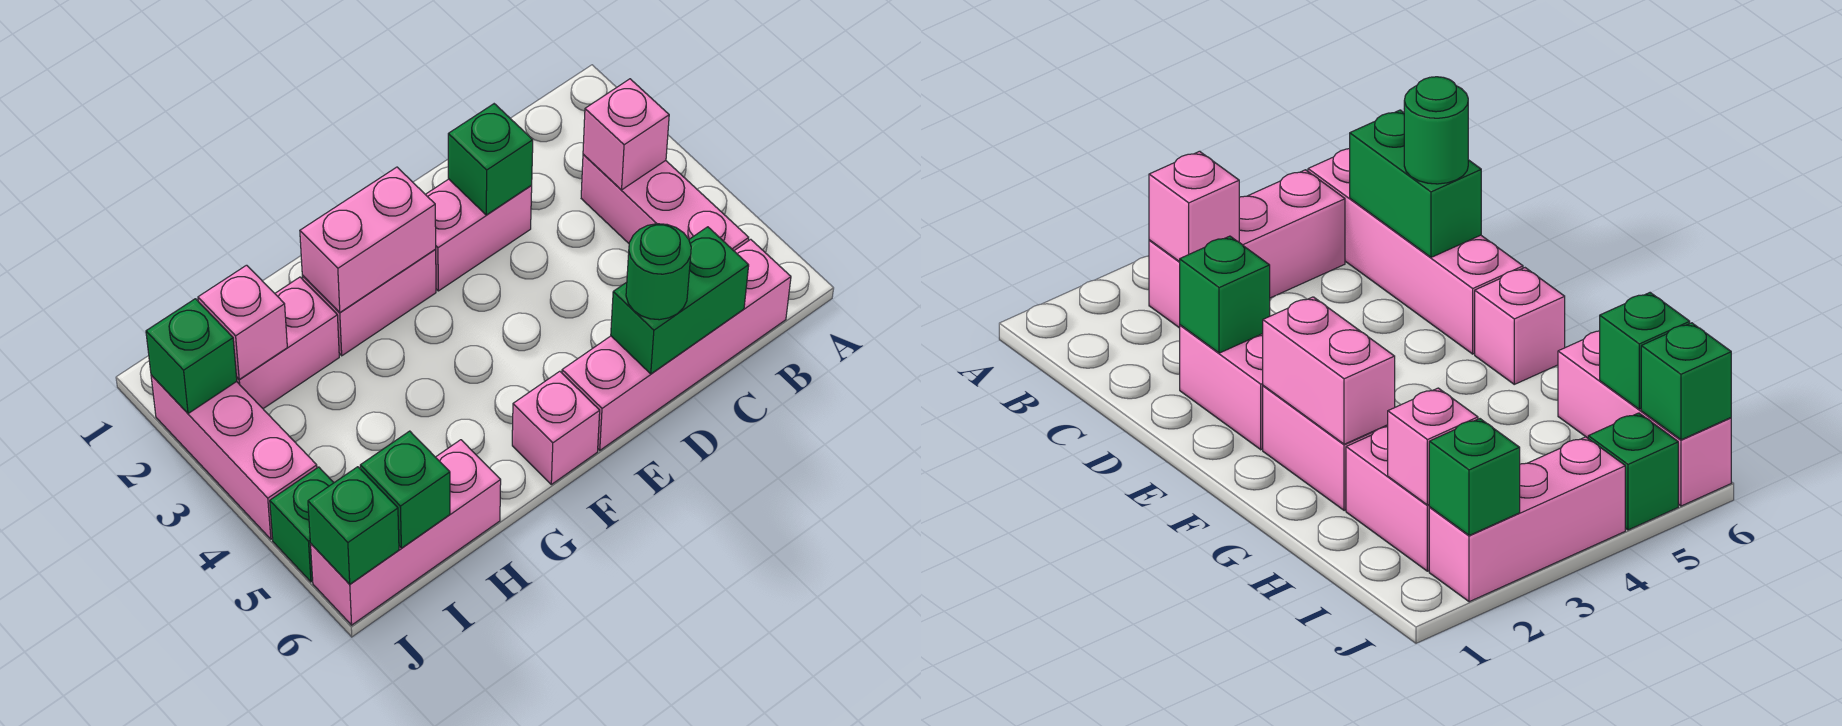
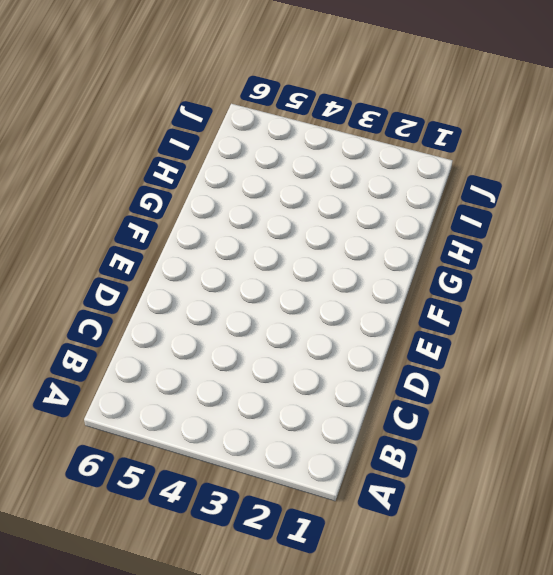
none -> pink 1x3 brick [581,154,749,251]
none -> pink 1x4 brick [562,239,791,450]
none -> pink 1x2 brick [425,179,532,291]

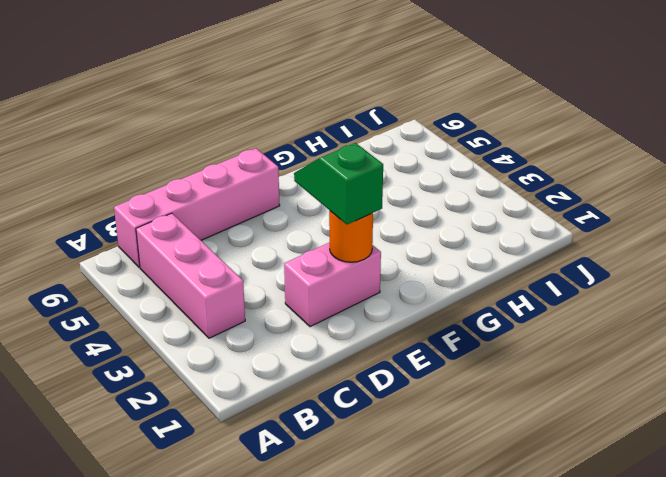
orange 1x1 round brick [329,210,373,262] -> none
green 1x2 slope [294,143,383,225] -> none
none -> pink 1x2 brick [302,250,436,356]
none -> pink 1x1 brick [512,371,600,484]
none -> pink 1x2 brick [237,277,339,409]

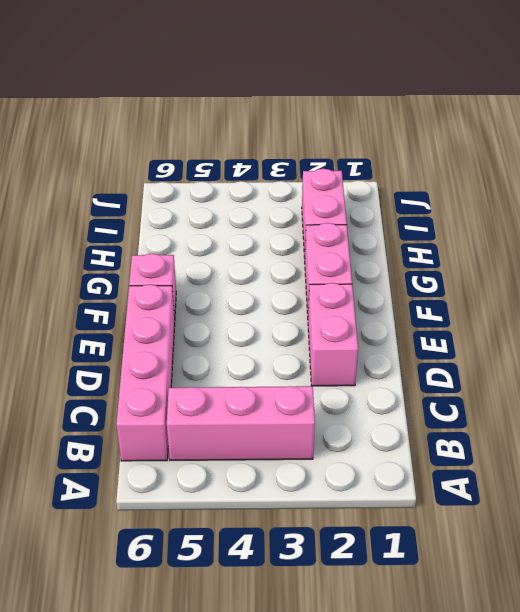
none -> pink 1x3 brick [311,440,501,625]
none -> pink 1x3 brick [151,375,317,539]
none -> green 1x1 brick [270,467,334,582]

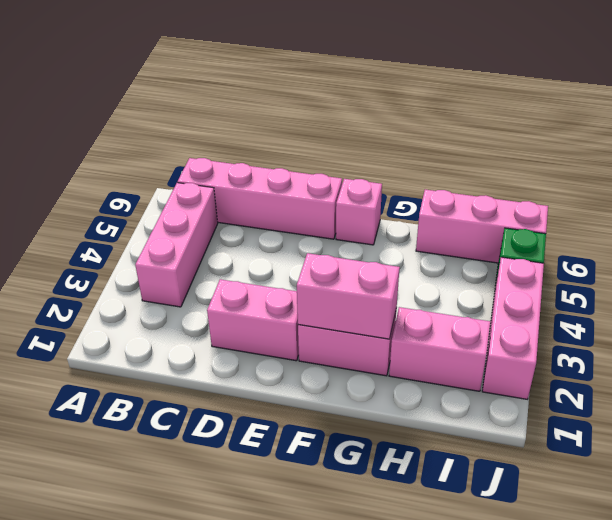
none -> pink 1x1 brick [583,79,669,190]
none -> green 1x2 brick [611,227,749,374]
none -> green 1x1 brick [448,104,533,215]

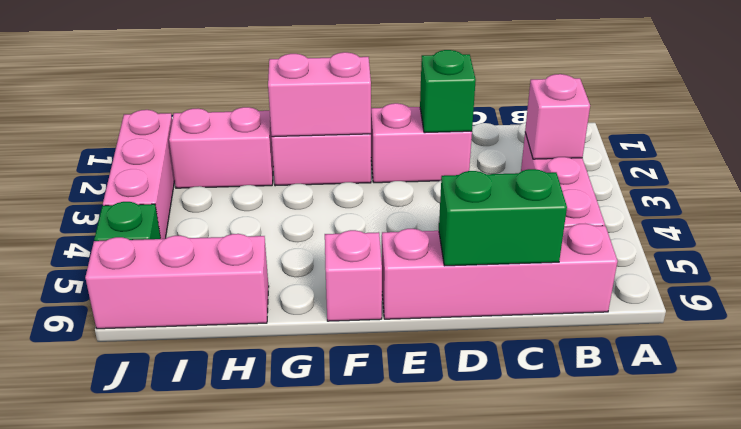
none -> pink 1x1 brick [198,265,287,380]
none -> green 1x1 brick [360,431,450,548]
none -> green 1x1 brick [146,299,237,414]

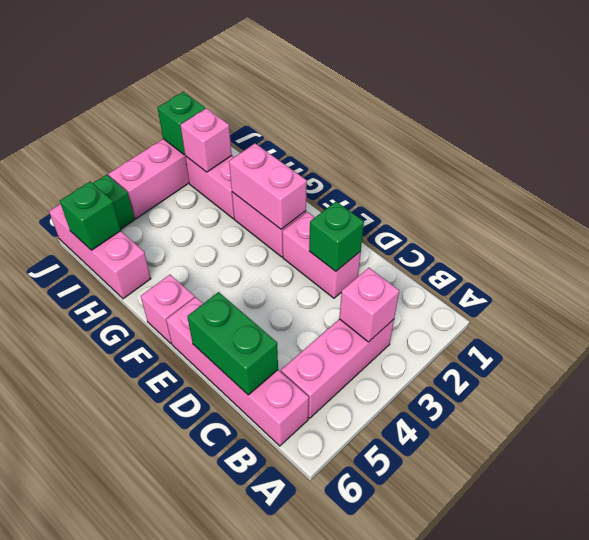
none -> green 1x1 brick [308,467,399,584]
none -> green 1x1 round brick [626,224,691,320]

